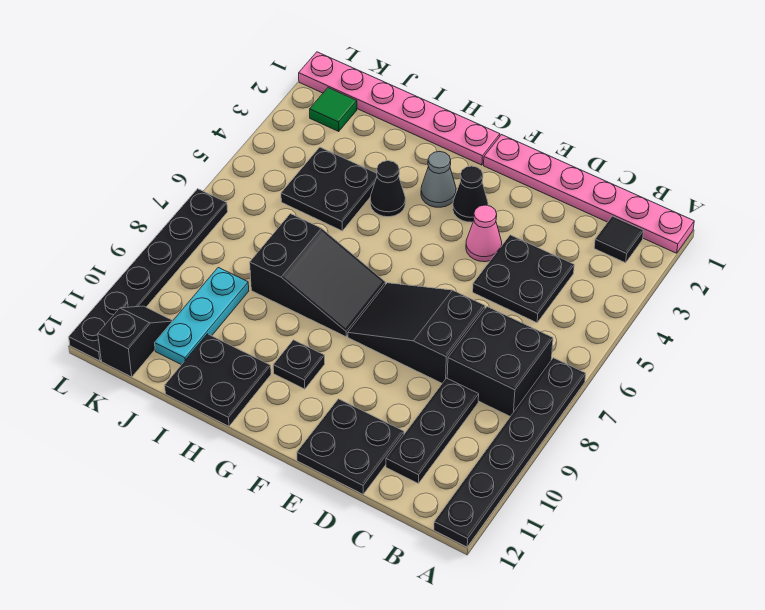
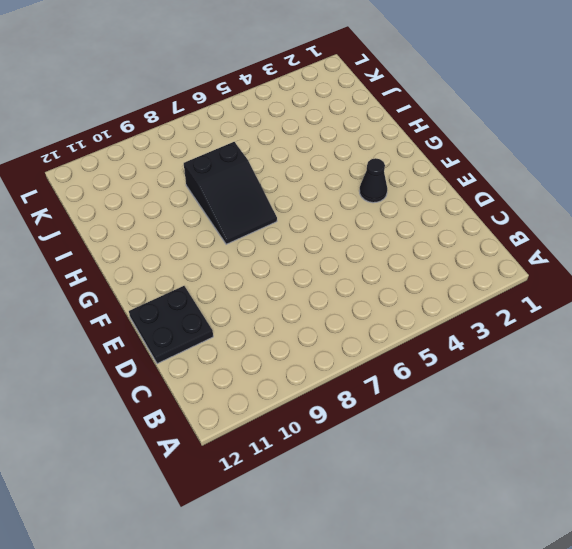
none -> pink 1x6 plate [484,135,694,253]
none -> black 1x6 plate [434,358,586,547]
none -> black 1x1 tile [594,216,644,263]

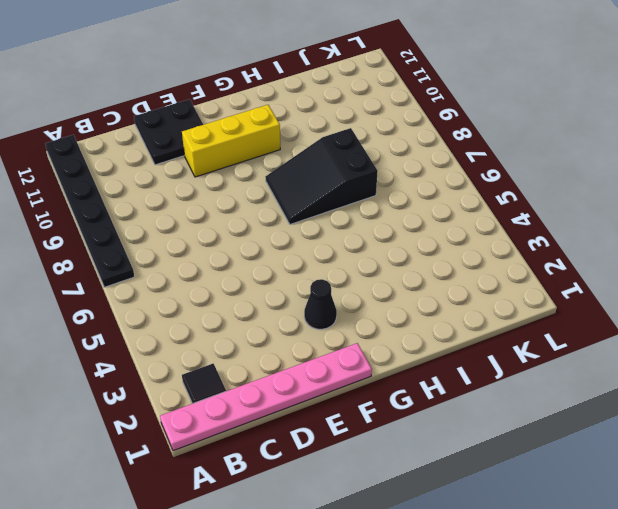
yellow 1x3 brick [182,105,280,177] -> black 1x1 plate [273,340,325,389]
none -> black 2x2 brick [447,307,553,417]
none -> black 2x2 plate [473,235,574,323]
none -> black 1x3 plate [386,378,479,483]

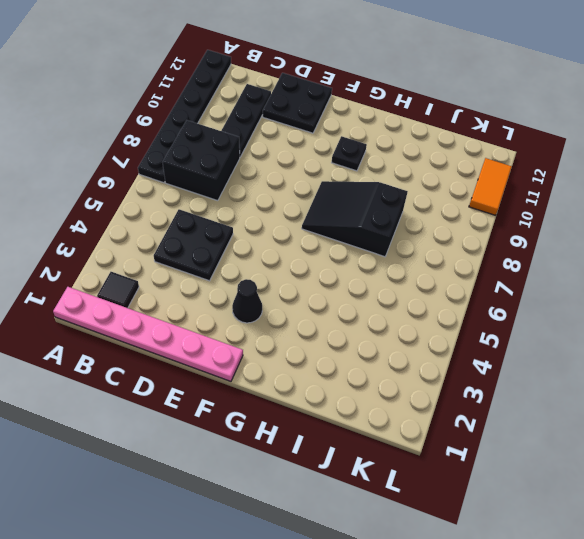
orange 1x2 tile [469,158,512,215] -> black 1x6 plate [69,189,228,361]
none -> black 2x3 slope [348,283,485,383]
none -> pink 1x1 cone [466,205,502,262]
none -> pink 1x6 plate [299,52,500,165]

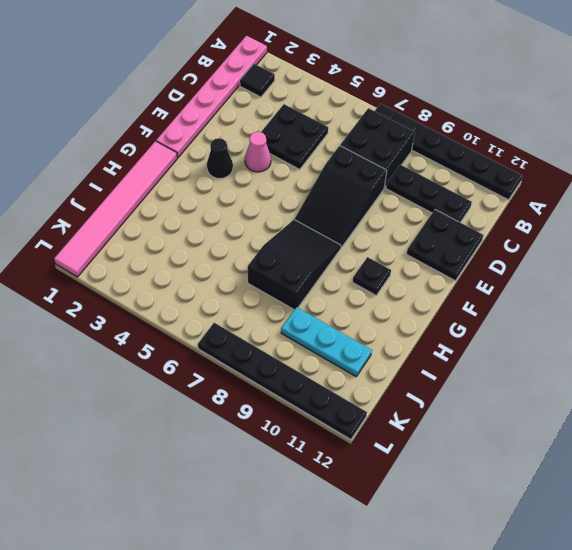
pink 1x6 tile [54,141,177,277] -> pink 1x6 plate [299,52,500,165]
none -> grey 1x1 cone [421,151,456,207]
none -> black 1x1 cone [370,161,405,217]
none -> black 2x2 plate [165,334,271,426]

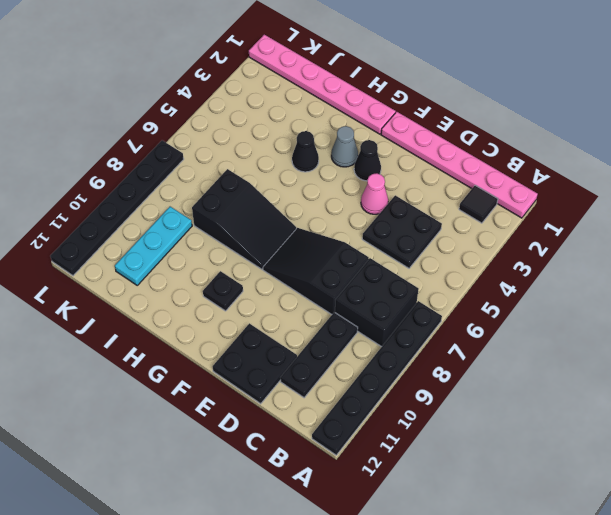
none -> black 2x2 plate [165,334,271,426]
none -> black 2x2 plate [281,147,377,231]
none -> green 1x1 tile [310,88,357,131]

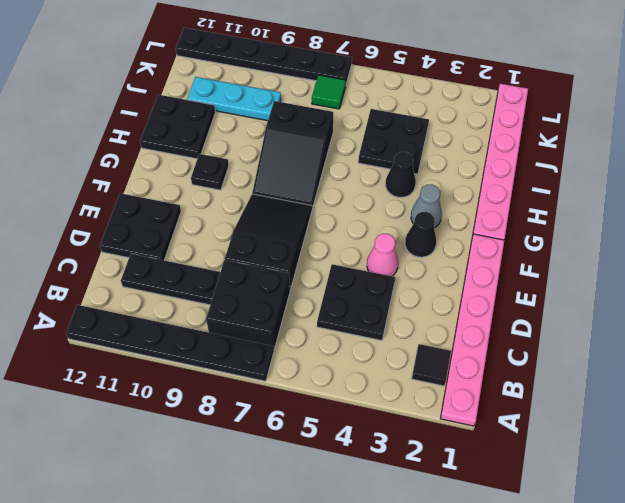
green 1x1 tile [312,75,346,109] -> green 1x1 tile moved to [310,88,357,131]
none -> black 1x2 slope [98,306,173,377]

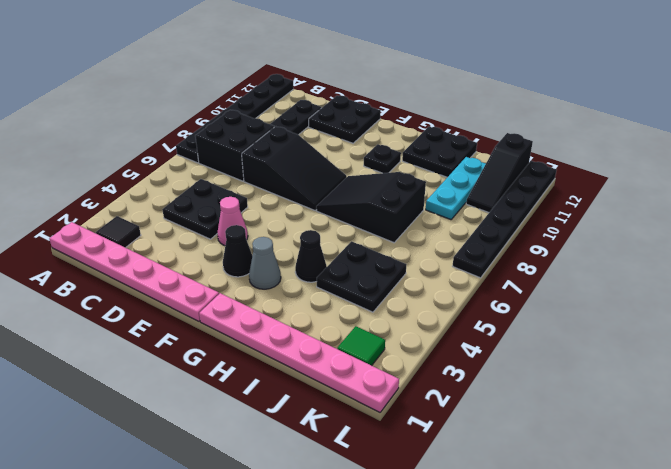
black 1x3 slope [466,133,533,213] -> black 1x2 slope [98,306,173,377]

